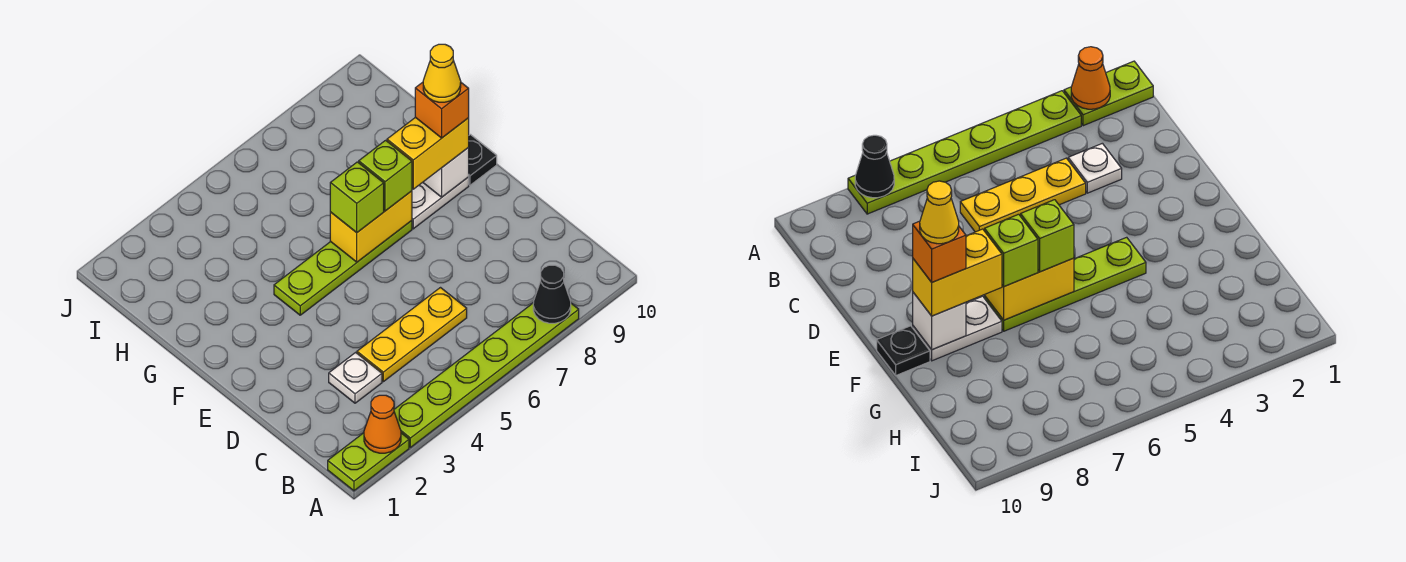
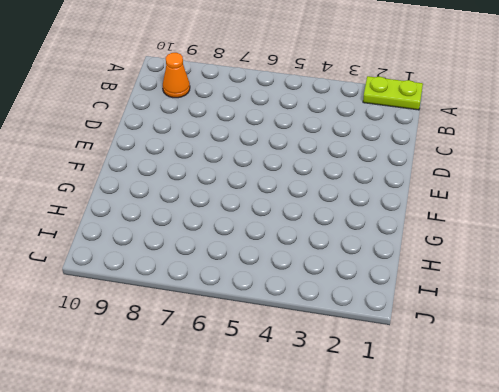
orange 1x1 cone [163,53,190,98] -> orange 1x1 cone moved to [364,395,401,453]
none -> lime 1x6 plate [394,303,579,447]
none -> white 1x1 plate [329,352,382,403]
none -> yellow 1x3 plate [357,288,467,382]

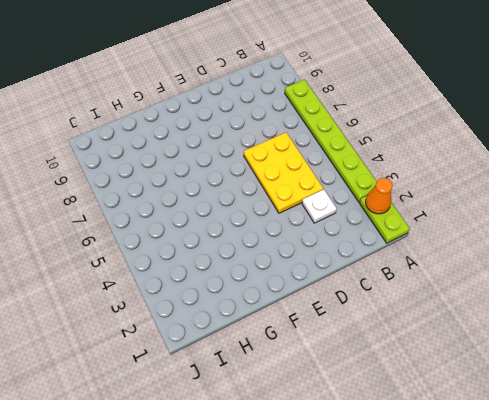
yellow 2x3 plate [244,133,323,213] -> yellow 1x3 plate [357,288,467,382]
none -> lime 1x4 plate [274,221,412,315]
none -> white 1x2 plate [412,177,469,229]
none -> black 1x1 plate [468,135,497,185]

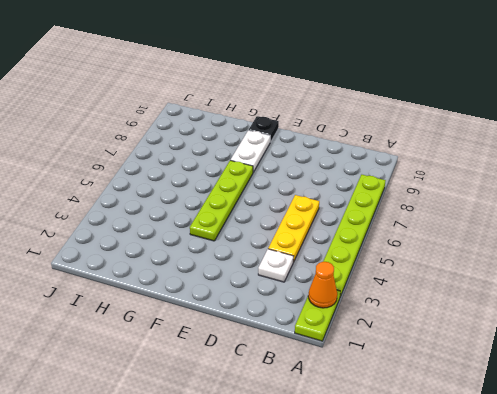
none -> black 1x1 cone [533,265,571,323]
none -> yellow 1x2 brick [330,191,412,262]
none -> white 1x1 brick [423,148,469,197]

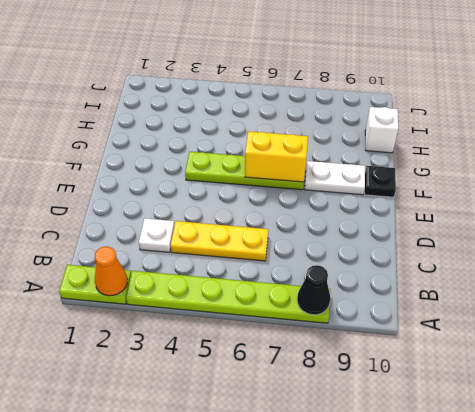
white 1x1 brick [365,107,398,153] -> white 1x1 brick moved to [423,148,469,197]
none -> lime 1x1 brick [330,162,384,233]
none -> lime 1x1 brick [359,140,412,211]
none -> yellow 1x2 brick [387,117,469,189]

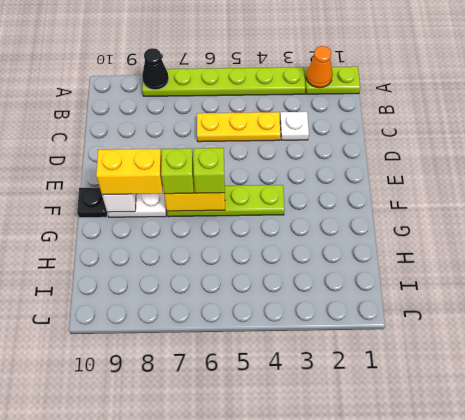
none -> orange 1x1 brick [415,82,469,138]
none -> yellow 1x1 cone [423,44,461,102]

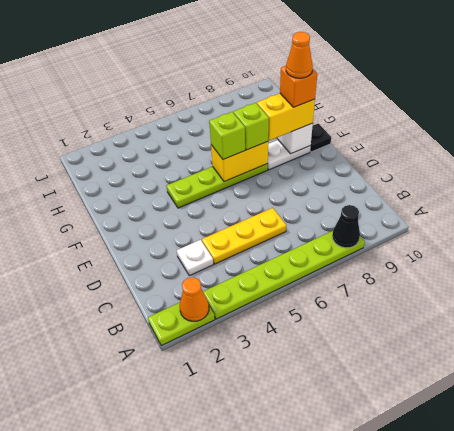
orange 1x1 cone [286,32,313,78] -> yellow 1x1 cone [423,44,461,102]

